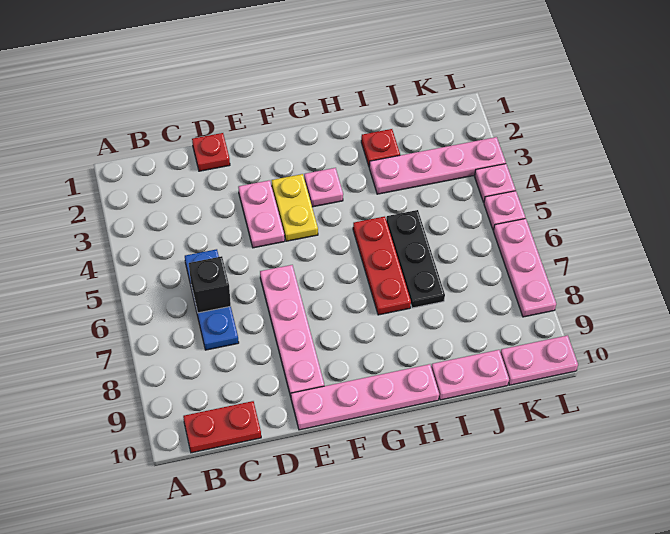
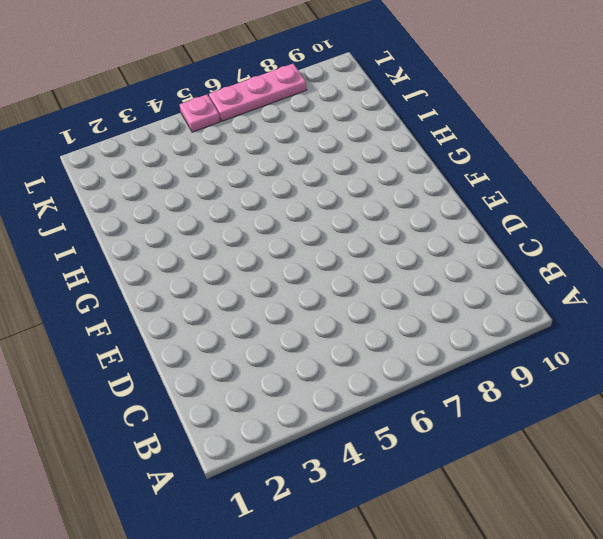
none -> red 1x2 plate [183,401,261,453]
none -> blue 1x3 plate [185,249,239,350]
none -> red 1x1 plate [192,133,230,171]

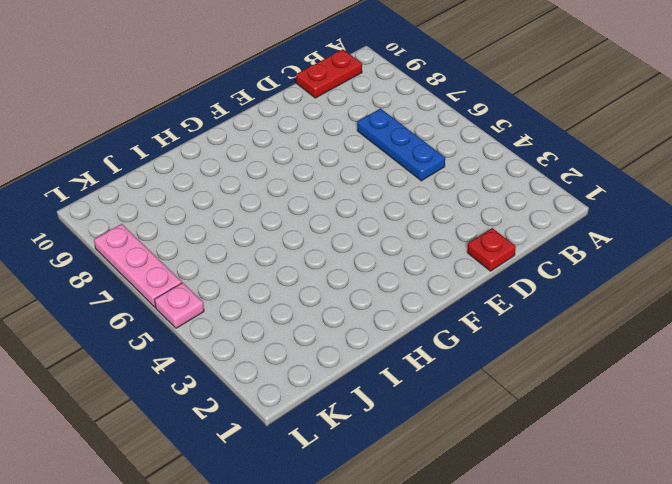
none -> pink 1x2 plate [238,180,285,248]
none -> pink 1x4 plate [260,265,324,397]
none -> pink 1x4 plate [291,364,439,430]

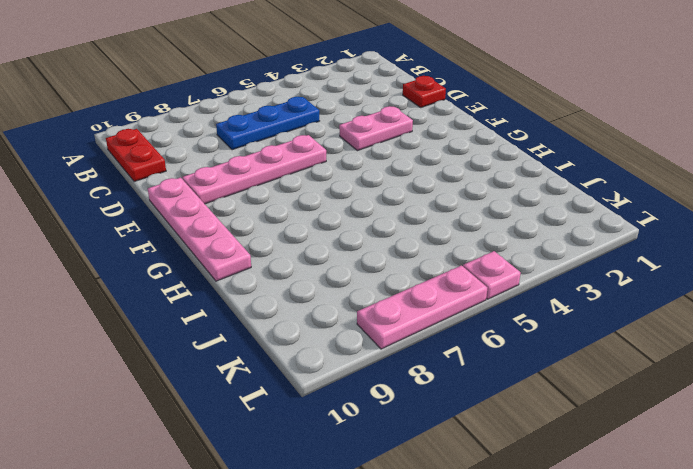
none -> yellow 1x2 plate [272,174,318,241]
none -> pink 1x1 plate [304,168,343,207]
none -> red 1x3 plate [353,216,411,315]

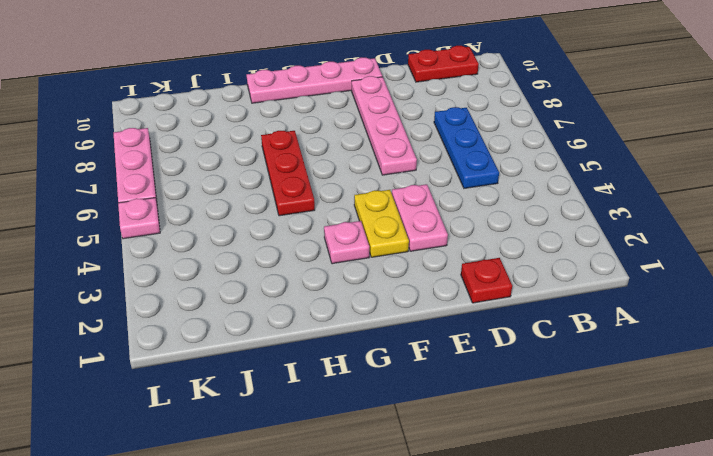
none -> red 1x1 plate [361,129,400,166]
none -> pink 1x4 plate [369,137,506,194]
none -> black 1x3 plate [386,210,445,308]

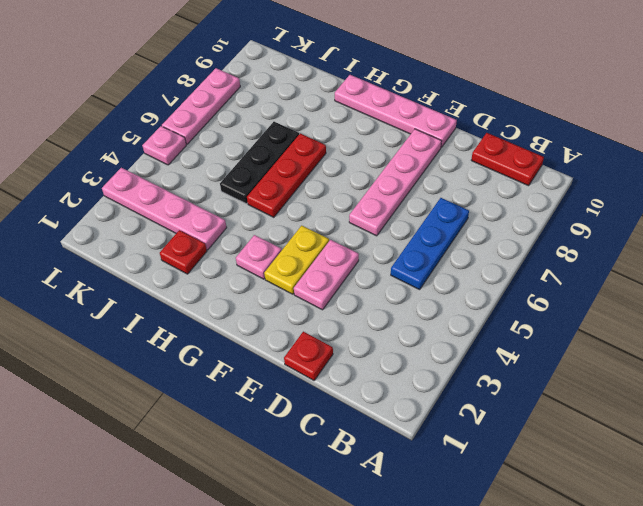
none -> pink 1x2 plate [431,350,509,400]
none -> pink 1x2 plate [500,335,578,385]
none -> pink 1x1 plate [475,164,515,202]

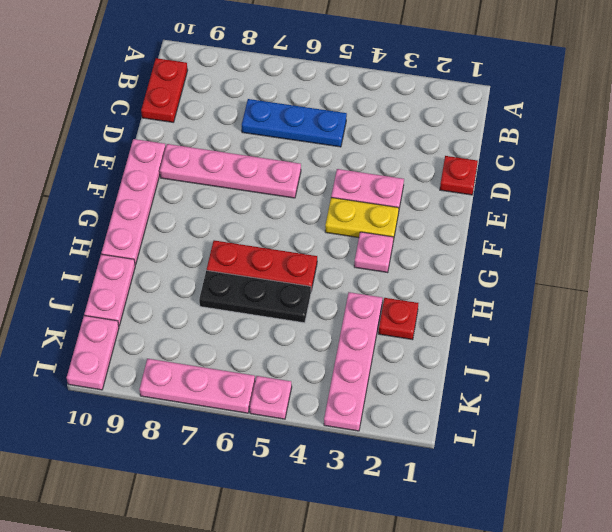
none -> pink 1x1 plate [475,164,515,202]
none -> black 1x1 brick [189,256,231,313]

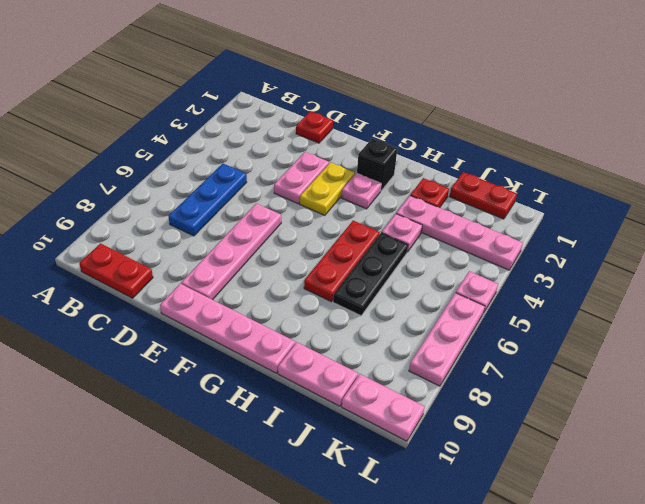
black 1x1 brick [357,138,397,191] -> black 1x1 brick moved to [189,256,231,313]
pink 1x1 plate [382,214,422,252] -> pink 1x1 plate moved to [475,164,515,202]
red 1x2 plate [450,172,517,219] -> none

